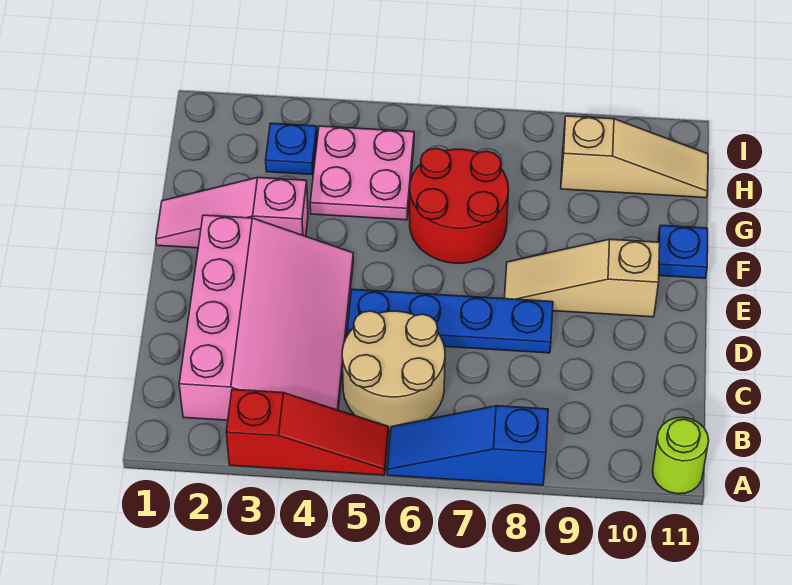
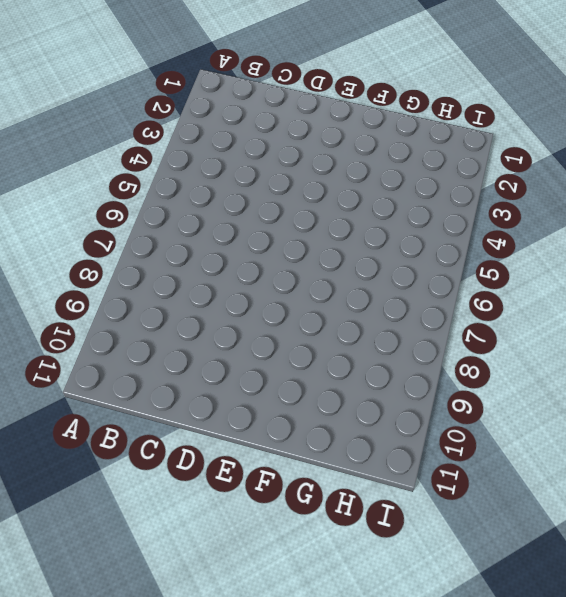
none -> red 1x3 slope [226,389,389,475]
none -> blue 1x3 slope [387,406,548,485]
none -> lime 1x1 round brick [653,417,709,494]

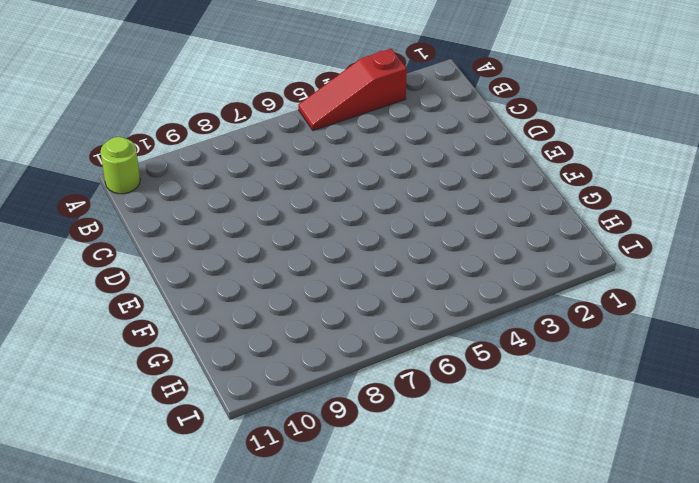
none -> blue 1x3 slope [387,406,548,485]
none -> pink 3x4 slope [179,215,354,420]
none -> tan 2x2 round brick [342,311,445,431]

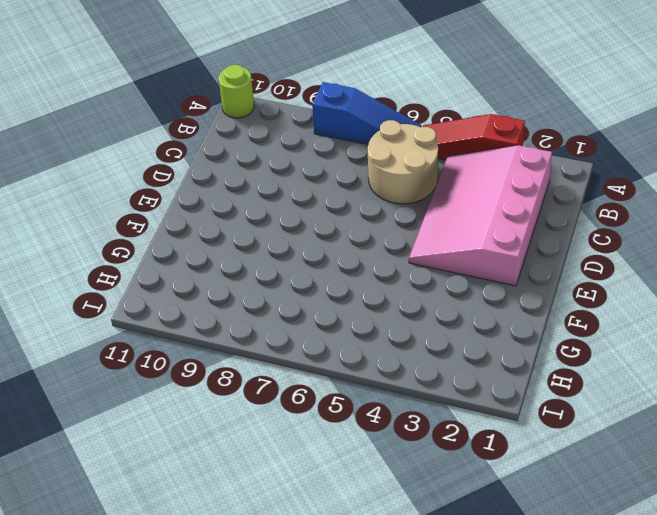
none -> blue 1x4 plate [348,289,553,353]
none -> tan 1x3 slope [504,239,660,317]
none -> pink 1x3 slope [156,178,308,248]

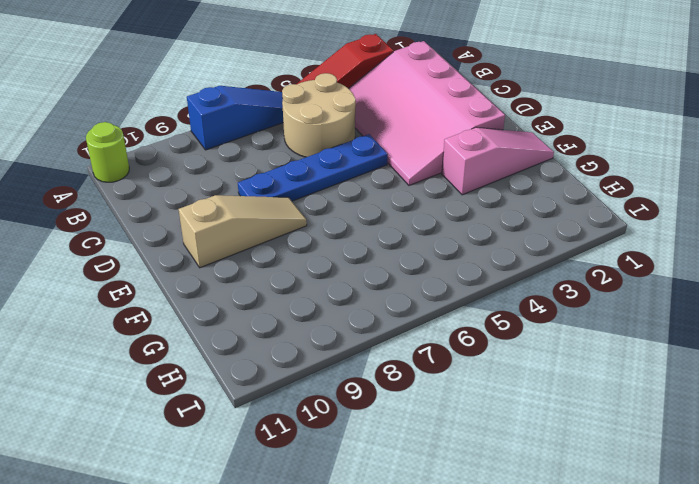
none -> red 2x2 round brick [410,148,508,263]
none -> blue 1x1 plate [658,225,708,278]
none -> pink 2x2 plate [310,126,414,220]

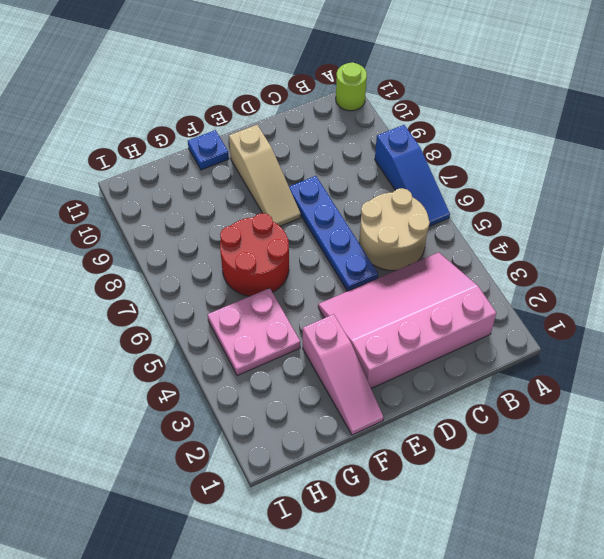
none -> red 1x3 slope [226,389,389,475]
none -> blue 1x1 plate [266,123,317,175]
none -> tan 1x3 slope [561,116,708,198]

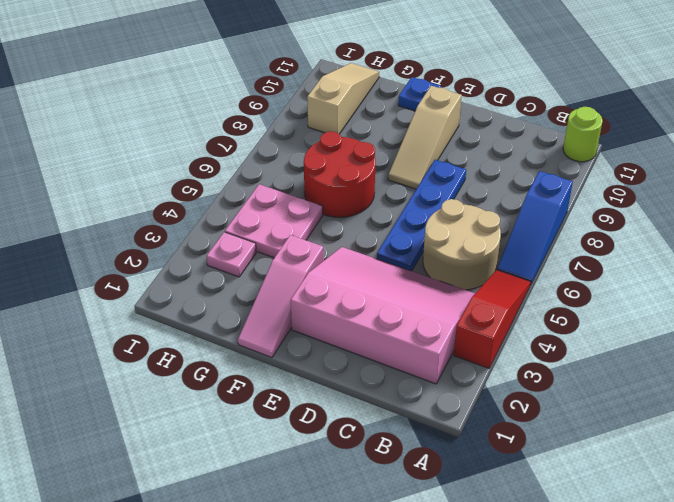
pink 1x1 plate [207,232,256,277] -> blue 1x1 plate [266,123,317,175]

